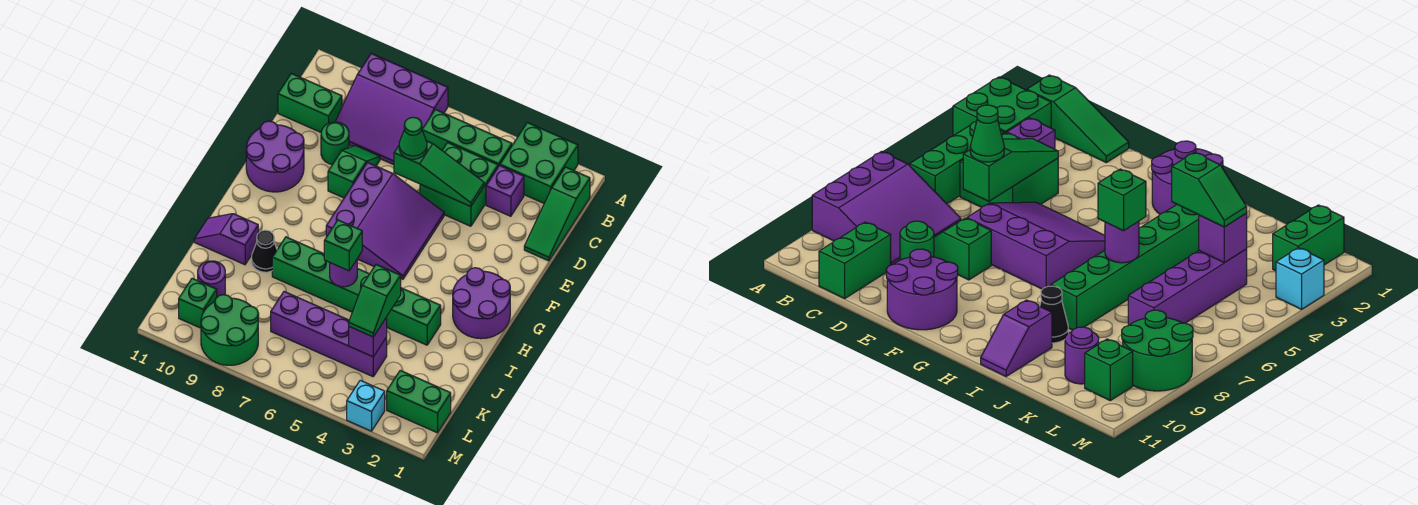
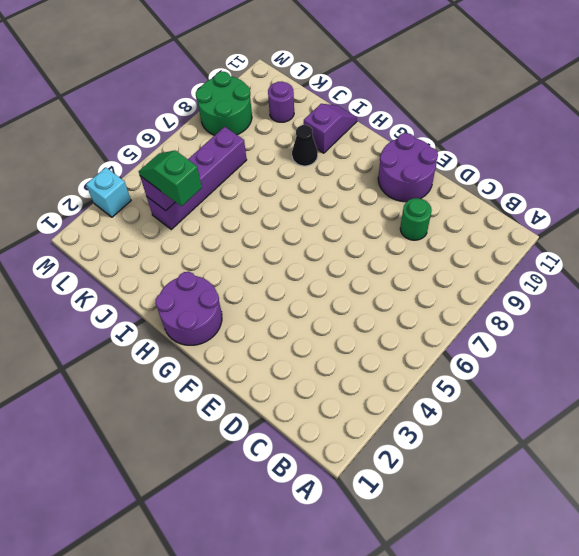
none -> green 2x2 brick [500,123,578,203]
none -> purple 3x3 slope [335,54,448,165]
none -> green 1x3 slope [524,167,590,261]

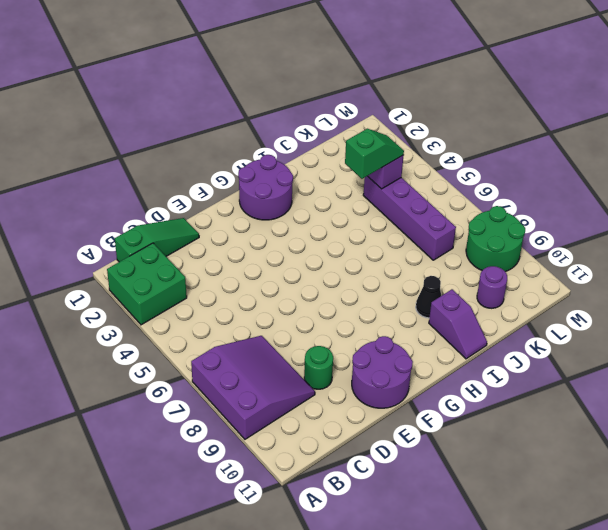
none -> green 1x3 brick [422,109,512,167]
none -> purple 1x1 brick [486,166,524,216]
none -> green 2x2 brick [420,143,498,226]

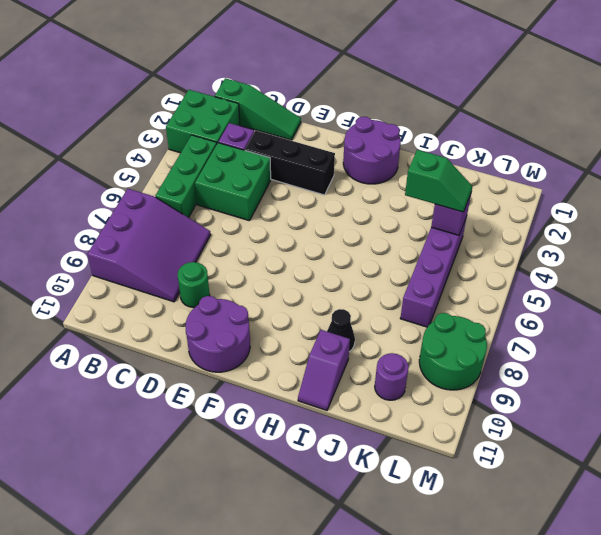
black 1x3 brick [245,131,335,195] -> none
none -> green 1x2 brick [278,73,342,132]
none -> green 1x2 slope [328,145,380,198]
none -> purple 3x3 slope [326,162,444,279]

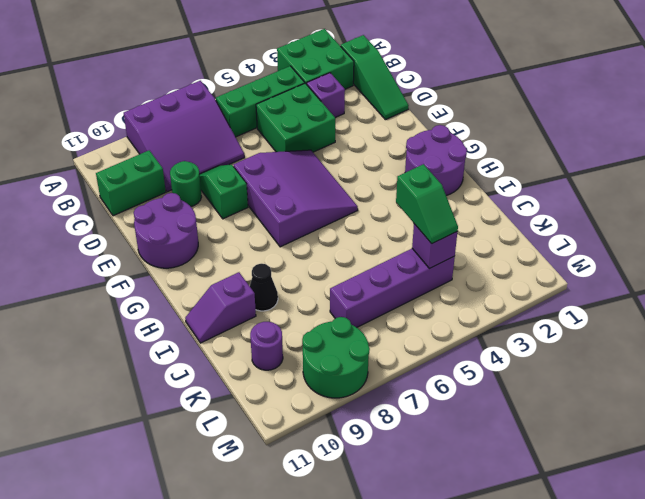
none -> green 1x6 brick [272,237,441,345]
none -> green 1x2 brick [387,370,451,433]
none -> green 1x1 brick [179,278,217,328]

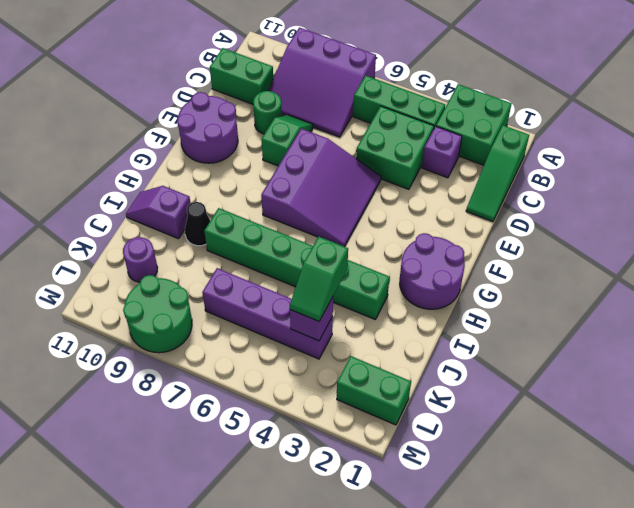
none -> green 1x1 brick [179,278,217,328]
none -> cyan 1x1 brick [347,380,385,431]
none -> green 1x3 slope [394,141,484,207]

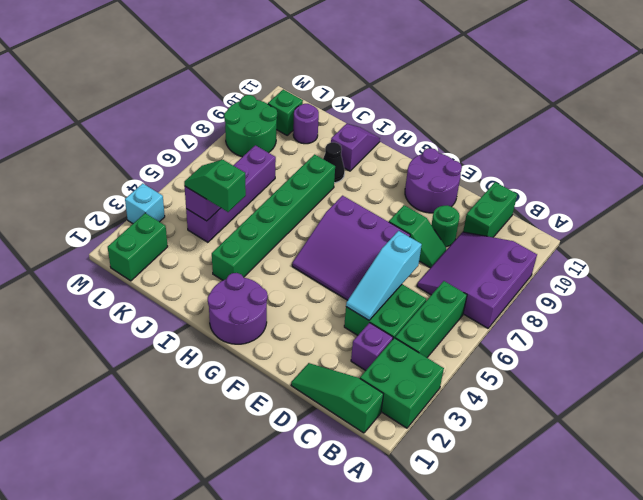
cyan 1x3 slope [346,231,422,320] -> green 1x3 slope [394,141,484,207]
none -> purple 1x1 round brick [330,260,357,287]
none -> green 1x1 cone [399,117,427,159]
none -> green 1x1 brick [324,220,362,271]

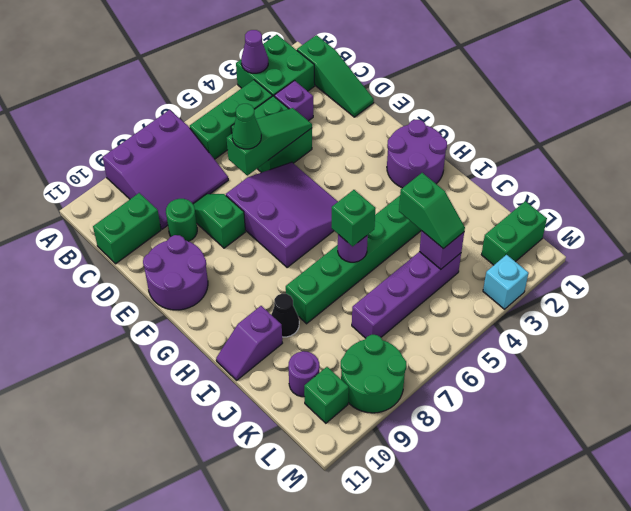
purple 1x1 cone [241,30,268,73] -> none

